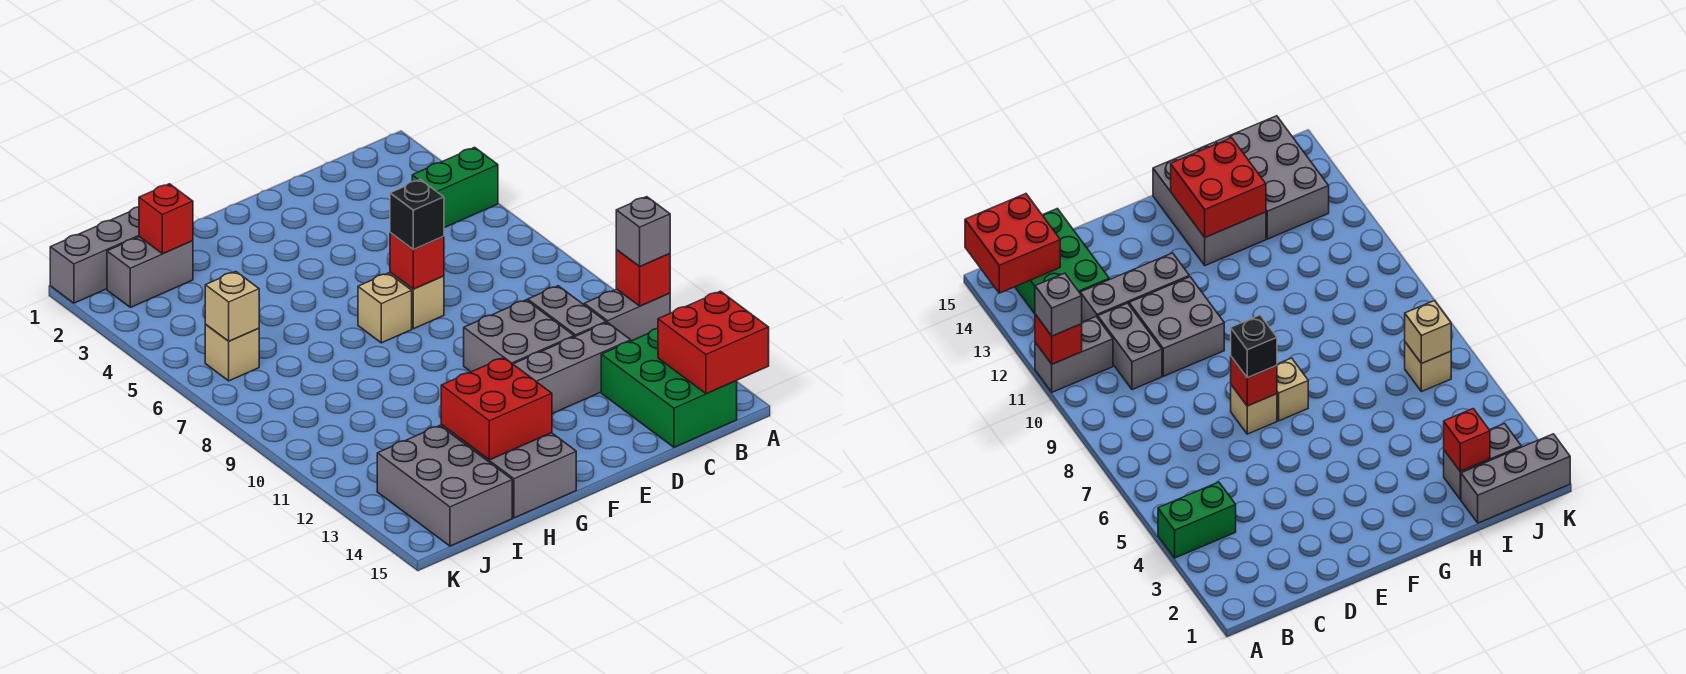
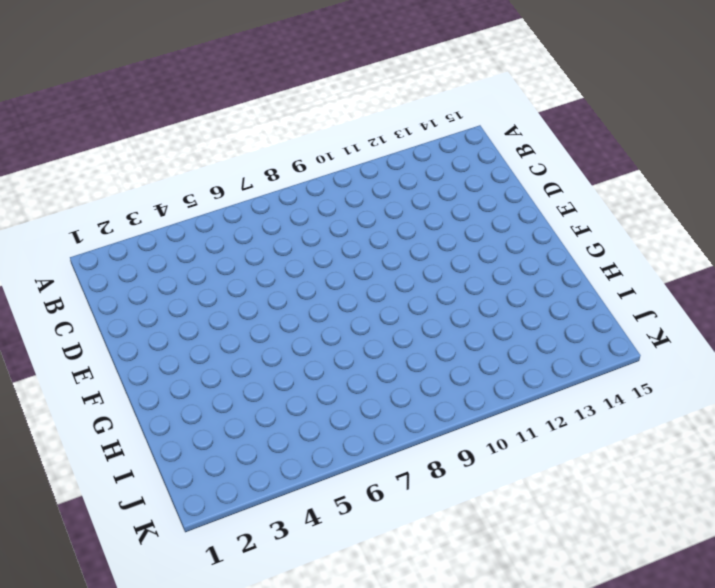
none -> green 1x2 brick [412,147,498,228]
none -> grey 1x2 brick [584,289,670,341]
none -> green 2x3 brick [601,329,737,447]

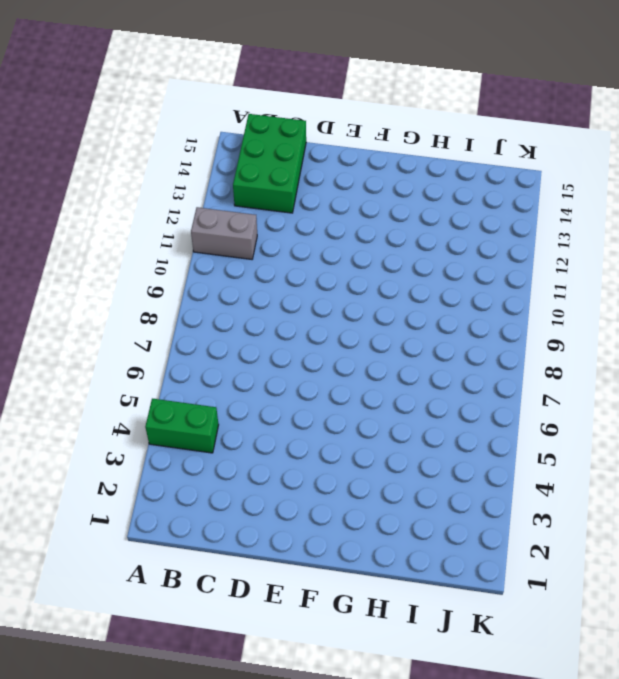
none -> grey 1x2 brick [528,286,606,337]
none -> grey 1x3 brick [513,322,631,414]
none -> grey 2x2 brick [464,300,574,372]

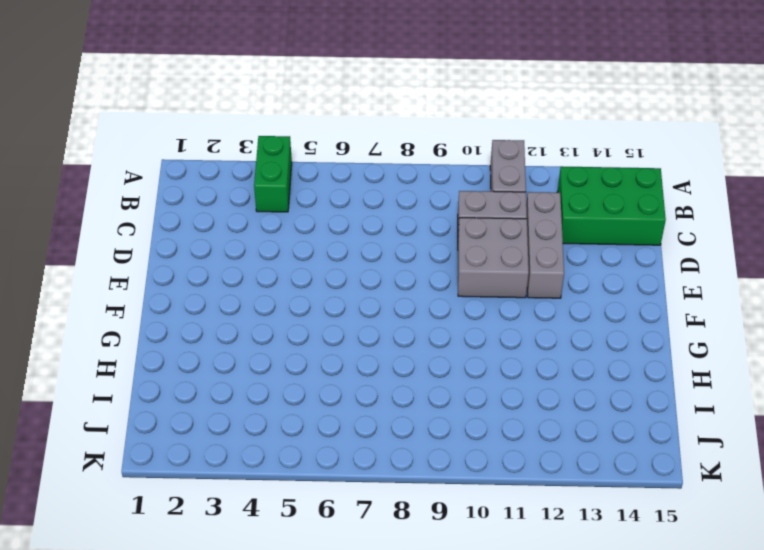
none -> tan 1x1 brick [390,272,444,329]
none -> tan 1x1 brick [358,273,412,343]
none -> grey 2x3 brick [441,425,576,518]

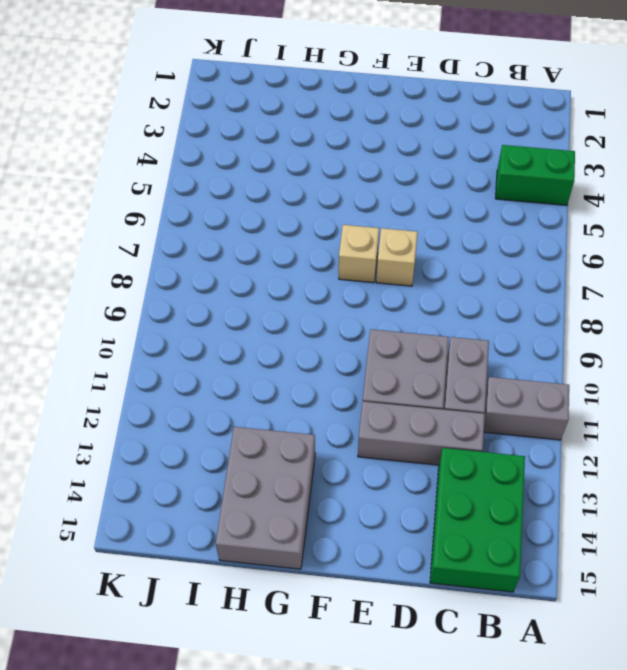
none -> grey 1x3 brick [50,207,139,303]
none -> grey 1x2 brick [107,237,193,307]
none -> grey 2x3 brick [377,426,512,546]

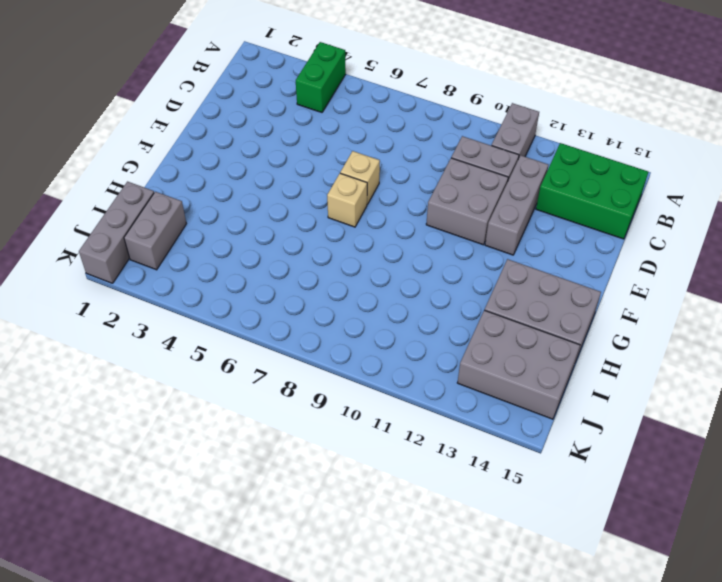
none -> tan 1x1 brick [205,325,259,381]
none -> red 1x1 brick [616,250,670,306]
none -> red 2x2 brick [658,291,769,394]

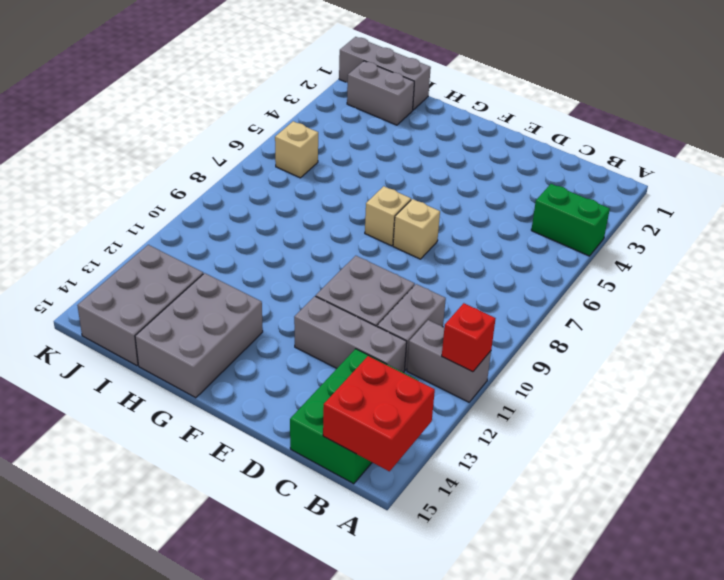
none -> red 1x1 brick [390,233,444,289]
none -> red 2x2 brick [441,358,552,460]
none -> red 1x1 brick [139,184,193,254]

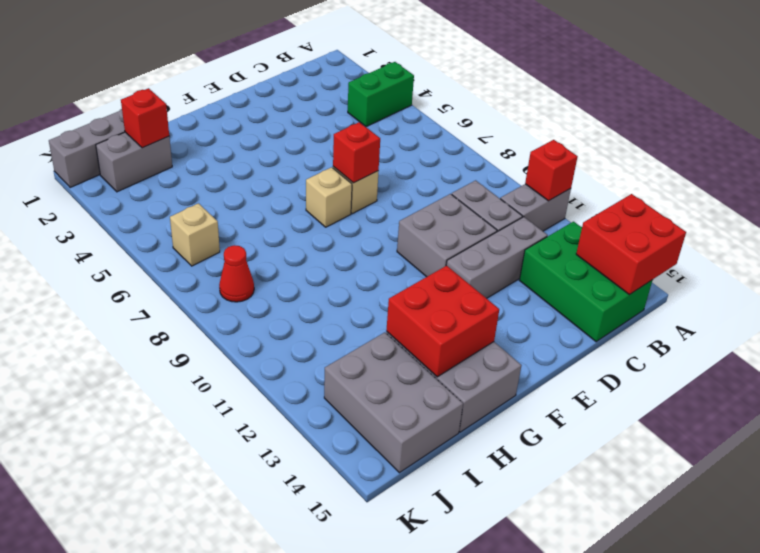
red 1x1 cone [219,245,254,302] -> none
none -> tan 1x1 brick [205,271,259,341]
none -> grey 1x1 brick [616,197,670,266]
none -> black 1x1 brick [390,180,444,249]

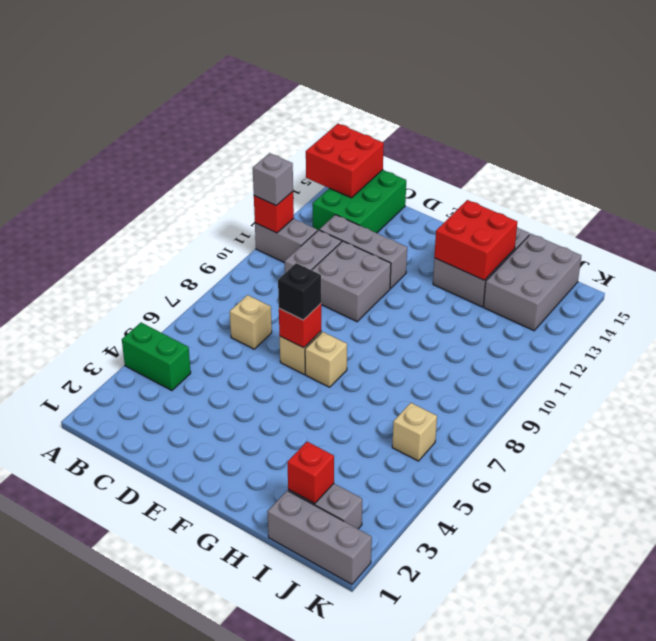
tan 1x1 brick [230,295,272,349] -> tan 1x1 brick moved to [205,271,259,341]

